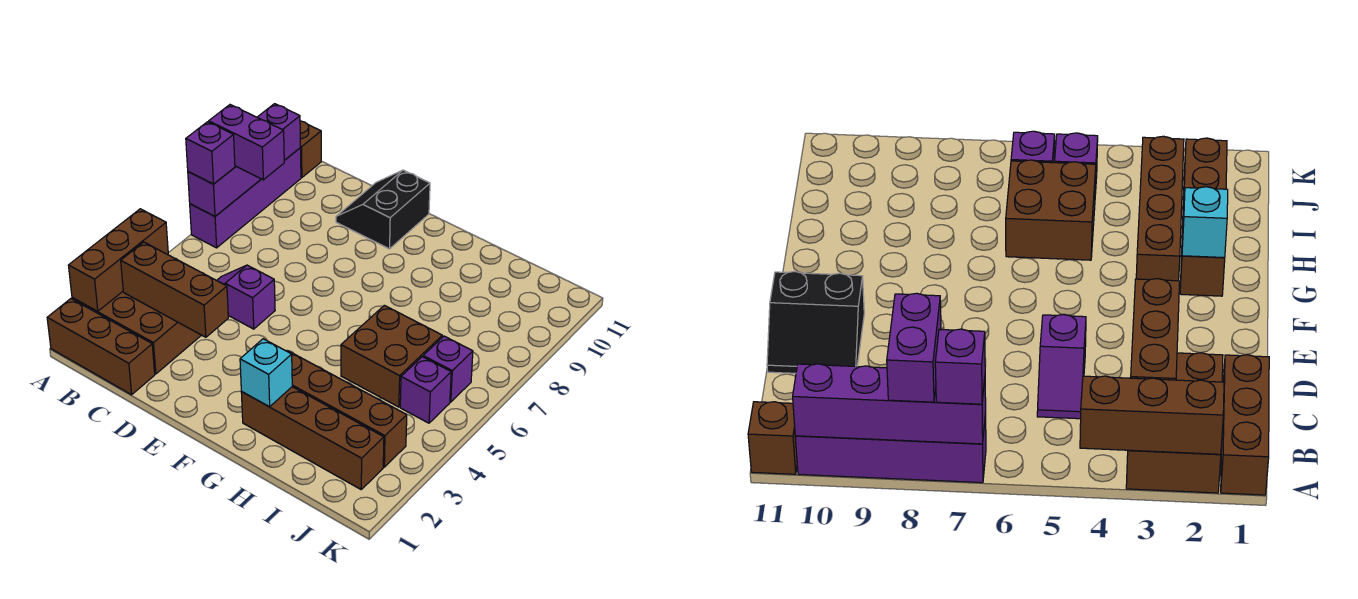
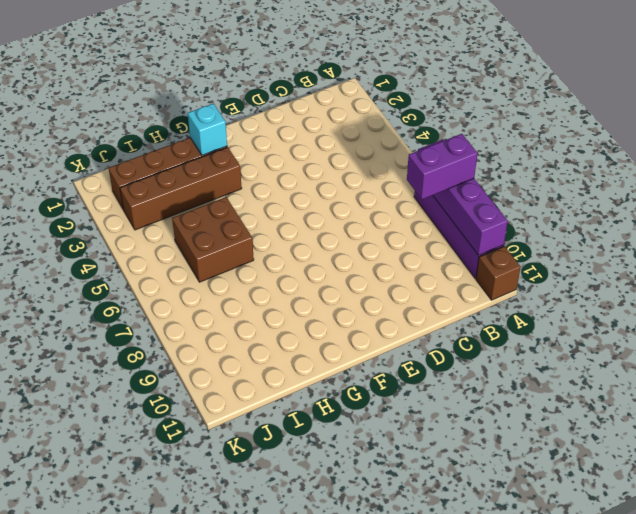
none -> brown 1x3 brick [47,299,155,395]
none -> brown 2x3 brick [72,292,201,374]
none -> purple 1x2 slope [217,265,275,329]

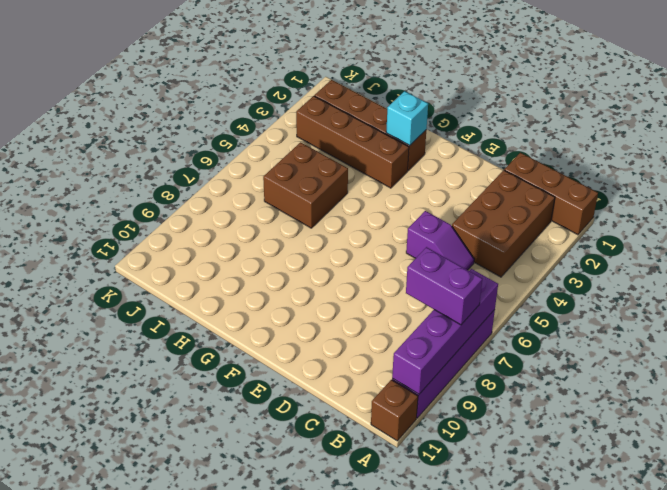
brown 2x3 brick [452,170,555,277] -> brown 2x3 brick turned to [72,292,201,374]
none -> black 2x2 slope [336,170,430,249]
none -> purple 1x1 brick [400,357,451,423]
none -> purple 1x1 brick [423,336,473,402]

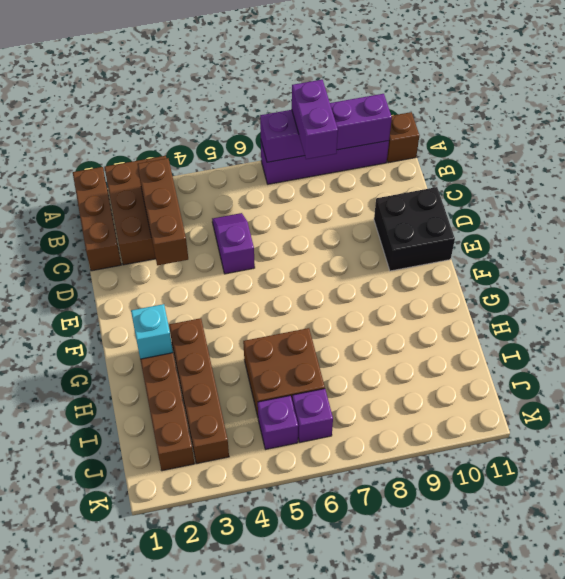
black 2x2 brick [374,187,455,271] -> black 2x2 slope [336,170,430,249]
none -> brown 1x3 brick [68,209,168,311]
none -> purple 1x1 brick [186,122,235,184]

